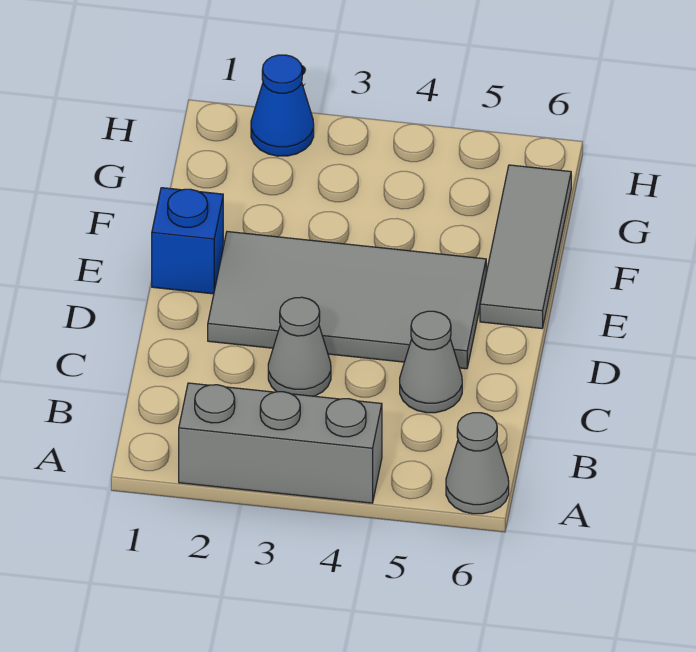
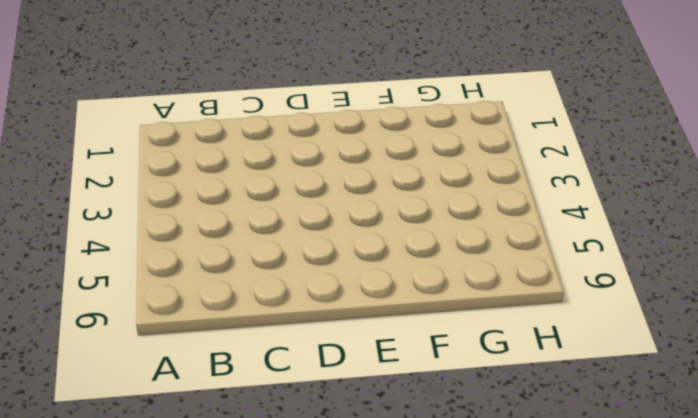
none -> grey 1x3 brick [179,383,382,503]
none -> grey 1x1 cone [446,413,509,514]

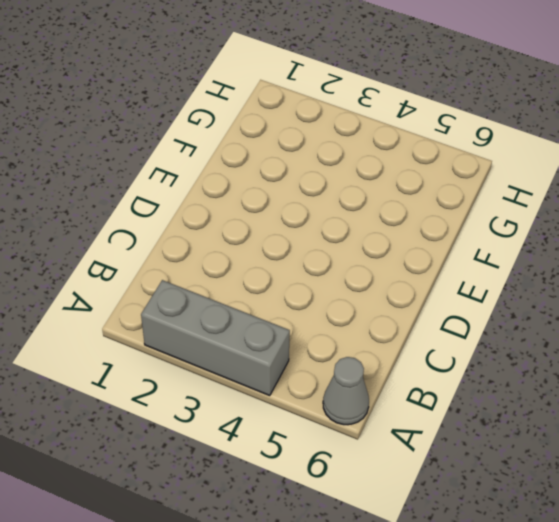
none -> grey 1x1 cone [268,297,331,396]
none -> grey 1x1 cone [400,311,462,413]

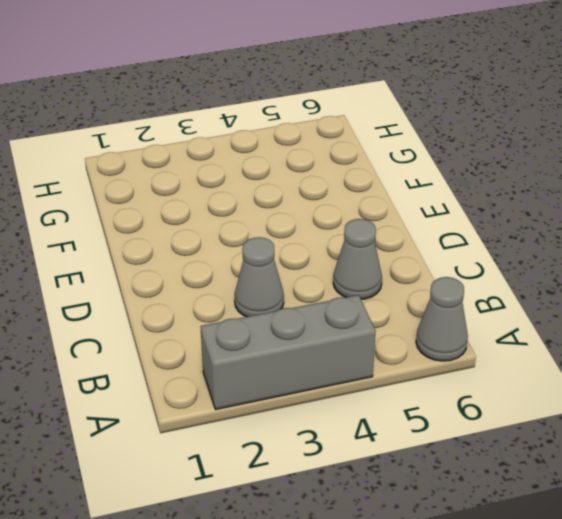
none -> grey 2x4 tile [208,232,486,369]
none -> blue 1x1 brick [152,188,223,294]

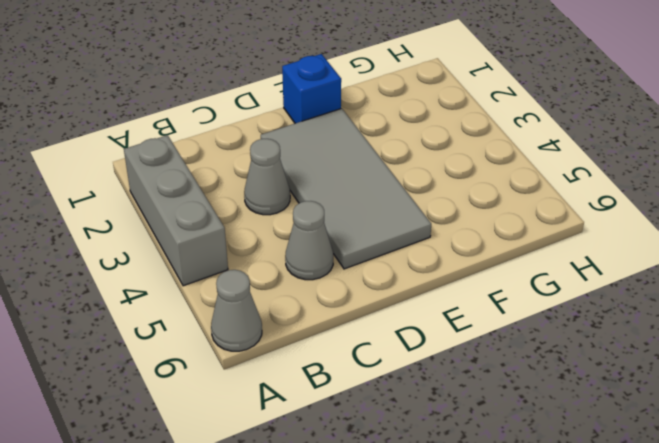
none -> grey 1x3 tile [480,165,571,328]
none -> blue 1x1 cone [251,55,314,156]

